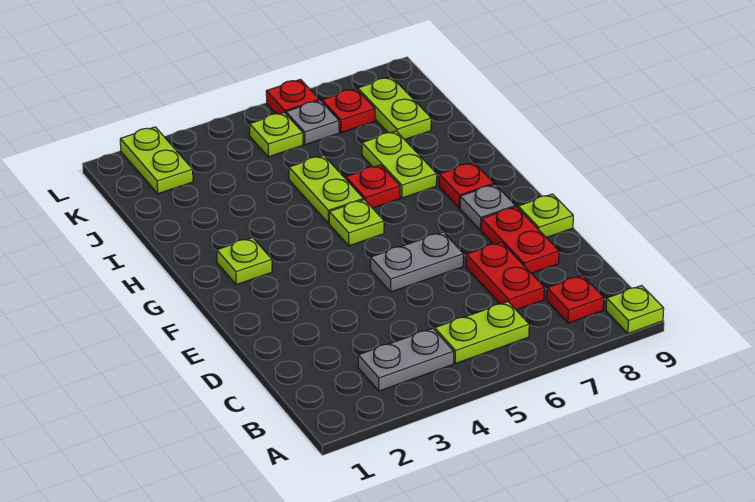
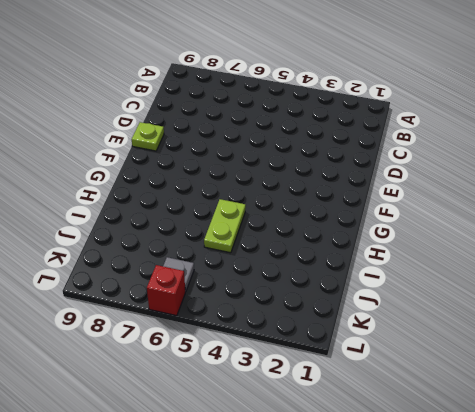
red 1x1 brick [147,265,185,316] -> red 1x1 plate [266,79,319,114]
none -> lime 1x1 plate [606,286,664,333]
none -> grey 1x2 plate [358,328,454,391]
none -> lime 1x2 plate [435,302,529,364]

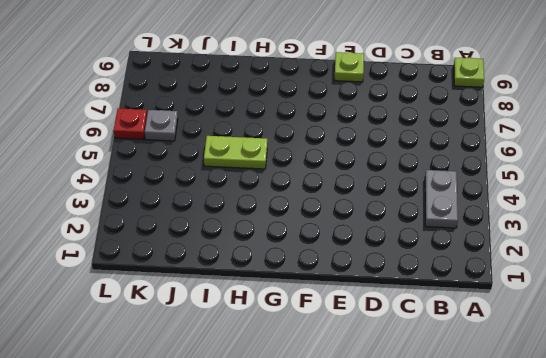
none -> lime 1x2 plate [435,302,529,364]
none -> red 1x1 plate [547,275,604,323]
none -> red 1x2 plate [466,242,544,310]

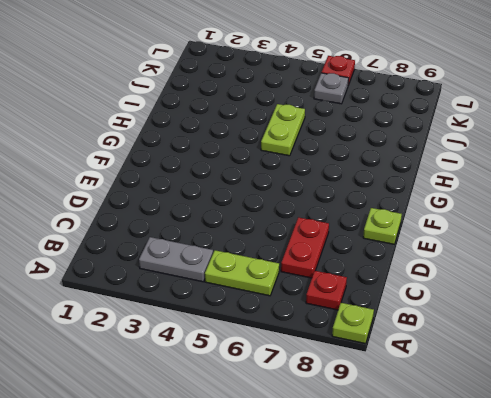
none -> red 1x2 plate [481,207,559,274]
none -> grey 1x2 plate [371,232,463,292]
none -> grey 1x1 plate [460,184,515,230]

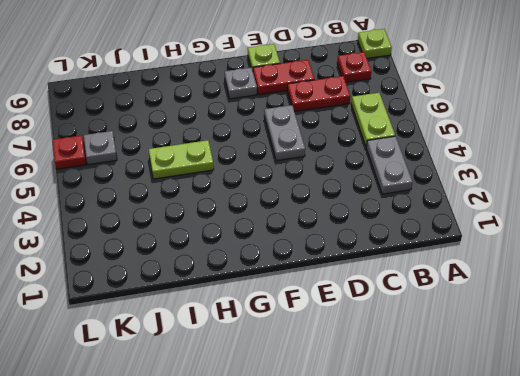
none -> lime 1x1 plate [217,238,272,285]
none -> lime 1x1 plate [329,200,384,246]
none -> red 1x1 plate [439,162,494,208]

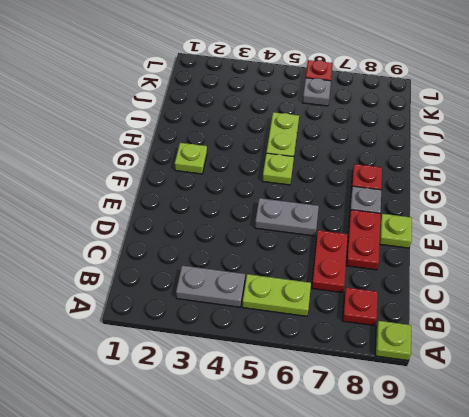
none -> red 1x1 plate [346,165,400,208]
none -> lime 1x2 plate [362,131,437,198]
none -> lime 1x2 plate [358,77,431,140]

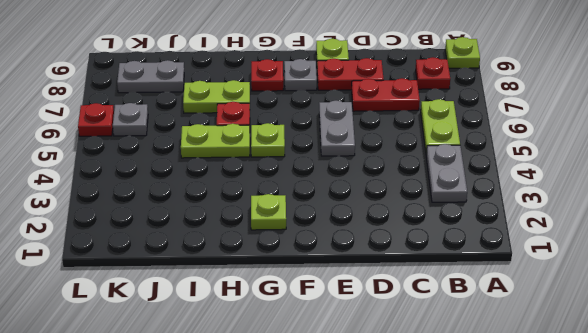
grey 1x2 plate [117,60,184,93] -> lime 1x2 plate [358,77,431,140]
none -> lime 1x2 plate [120,127,193,194]
none -> lime 1x1 plate [250,112,303,157]
none -> red 1x1 plate [322,89,375,133]

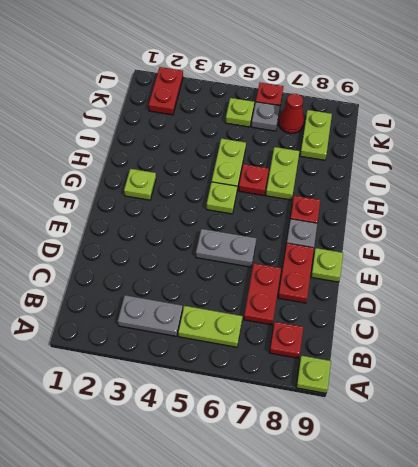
red 1x2 plate [149,67,183,115] -> lime 1x2 plate [120,127,193,194]
red 1x1 cone [279,94,304,133] -> red 1x1 plate [322,89,375,133]

